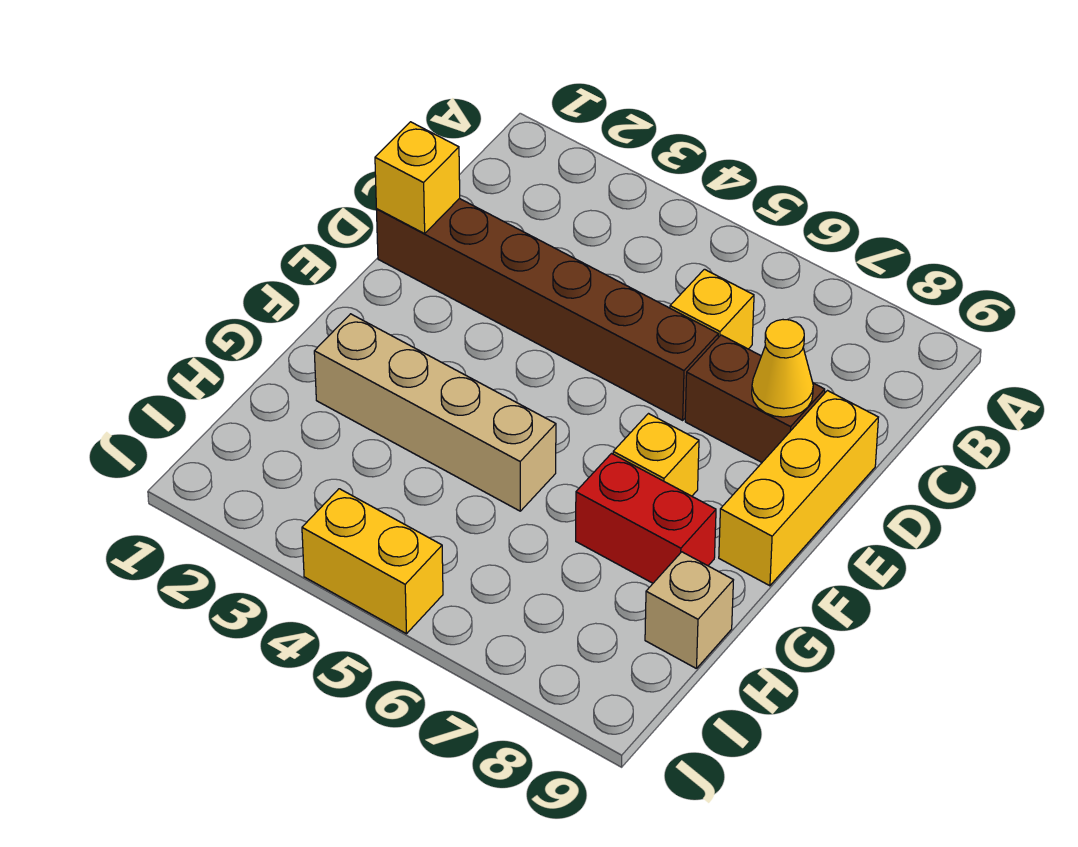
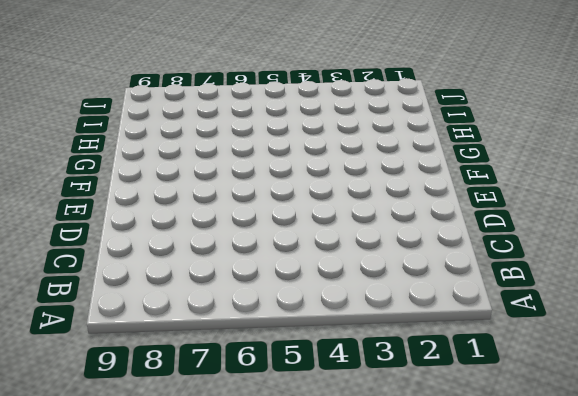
none -> yellow 1x1 brick [670,269,754,349]
none -> brown 1x6 brick [376,198,718,420]

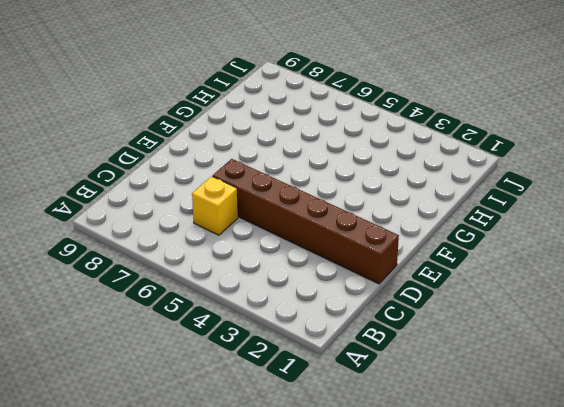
none -> brown 1x2 brick [685,335,825,462]
none -> yellow 1x3 brick [719,391,878,586]

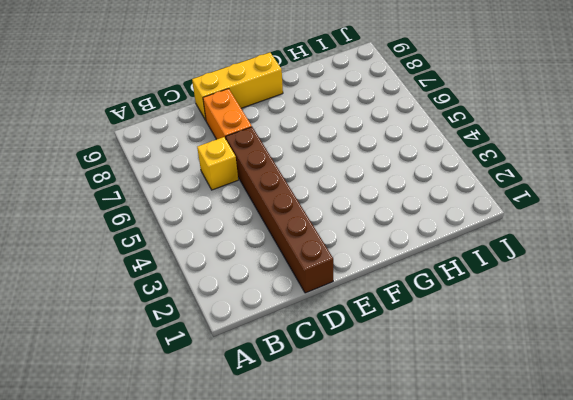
orange 1x2 brick [203,89,252,139] -> brown 1x2 brick [685,335,825,462]
none -> yellow 1x1 brick [613,414,699,496]
none -> tan 1x4 brick [314,314,556,511]

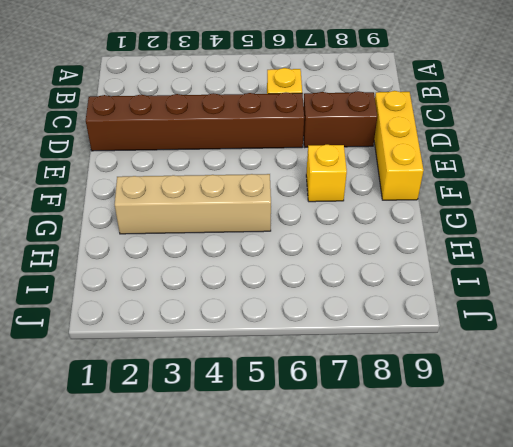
none -> red 1x2 brick [576,454,716,583]
none -> tan 1x1 brick [645,552,733,669]

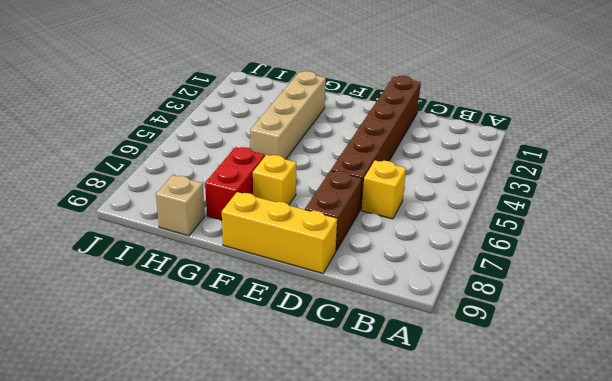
none -> yellow 1x2 brick [302,489,443,634]
none -> yellow 1x1 brick [375,122,460,234]

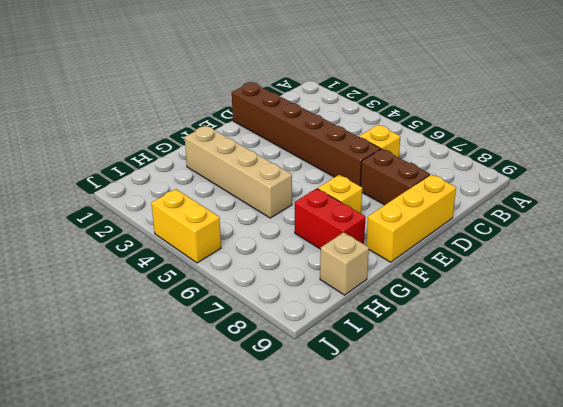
none -> yellow 1x1 brick [375,122,460,234]
none -> yellow 1x1 cone [752,320,813,417]

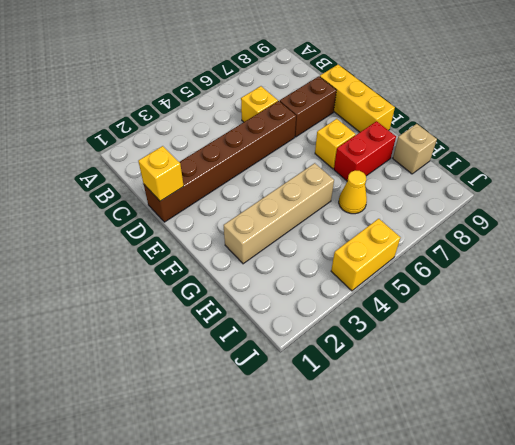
yellow 1x1 cone [339,170,367,214] -> yellow 1x1 cone moved to [752,320,813,417]

